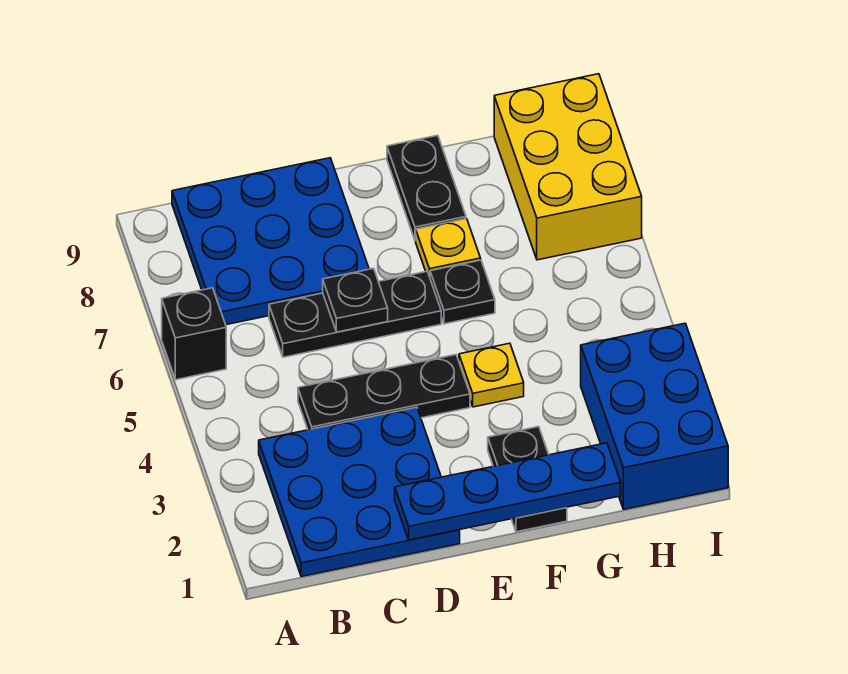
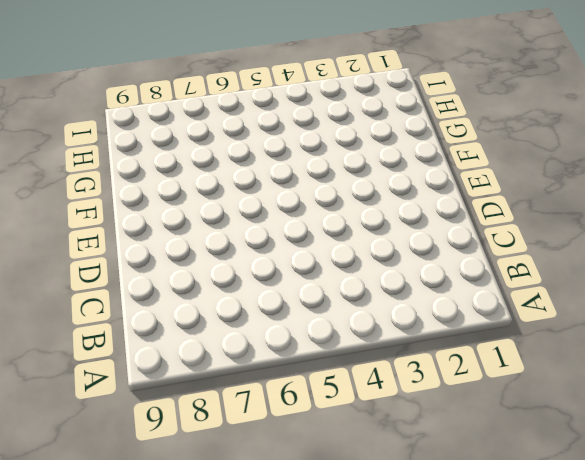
none -> black 1x1 brick [162,288,226,380]
none -> blue 3x3 plate [259,407,460,577]
none -> blue 3x3 plate [172,158,369,325]

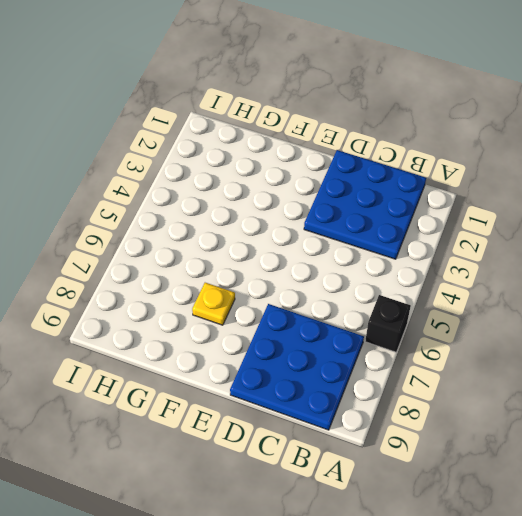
none -> black 1x3 plate [298,355,470,430]
none -> black 1x3 plate [269,271,441,357]
none -> black 1x2 plate [488,427,567,532]

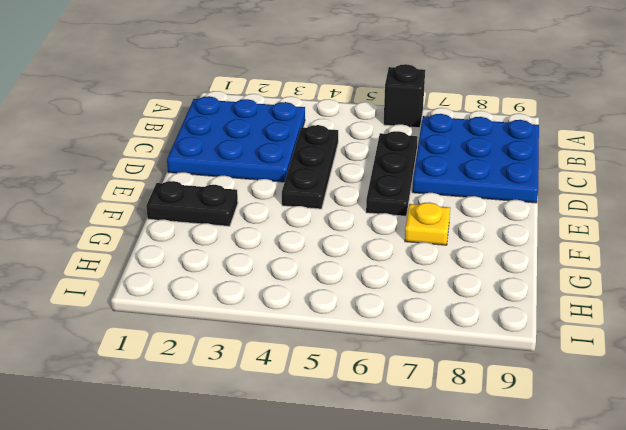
none -> yellow 1x1 plate [459,343,524,407]
none -> black 1x1 plate [430,260,495,324]
none -> black 1x2 plate [387,135,466,241]

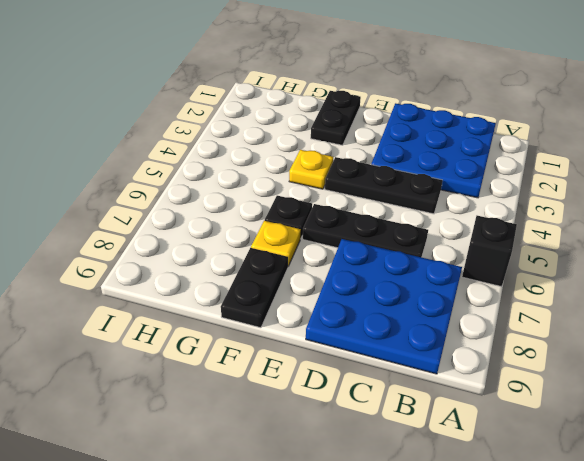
none -> blue 2x3 brick [581,323,728,509]
none -> yellow 2x3 brick [494,74,642,260]
none -> blue 1x4 plate [395,443,621,540]

